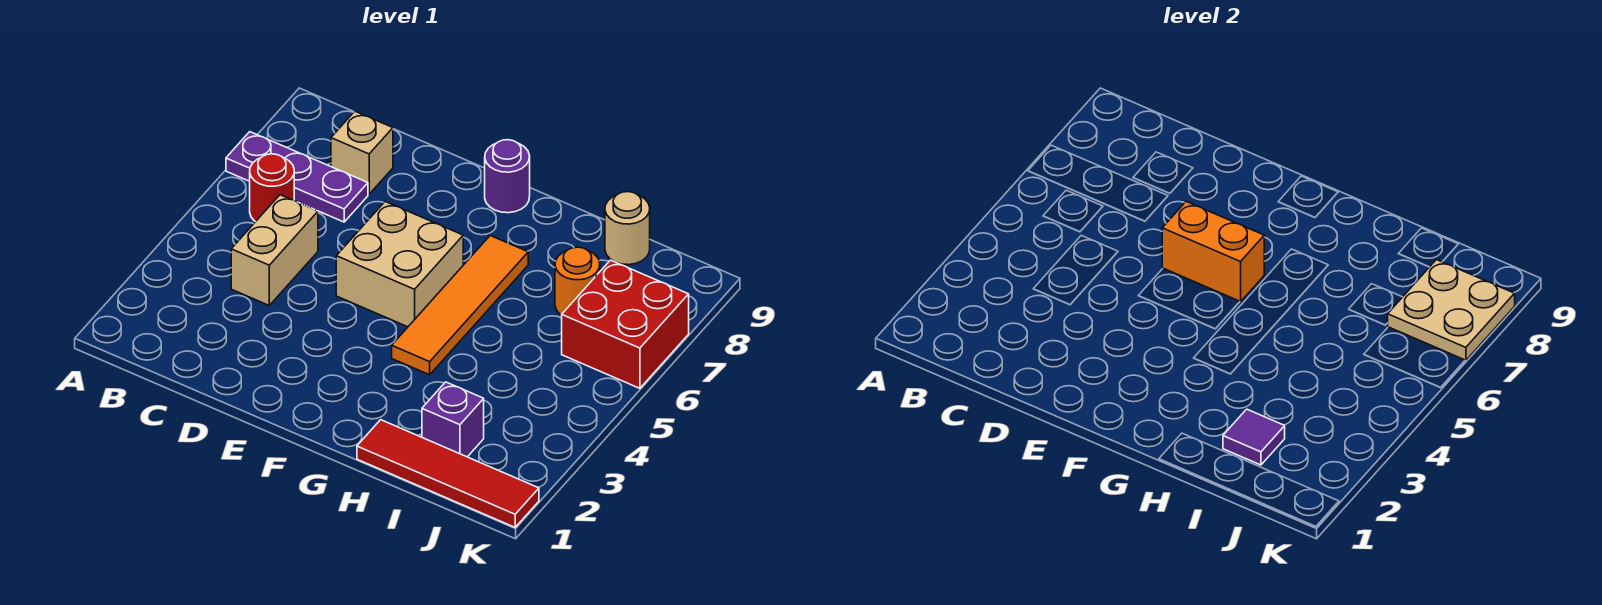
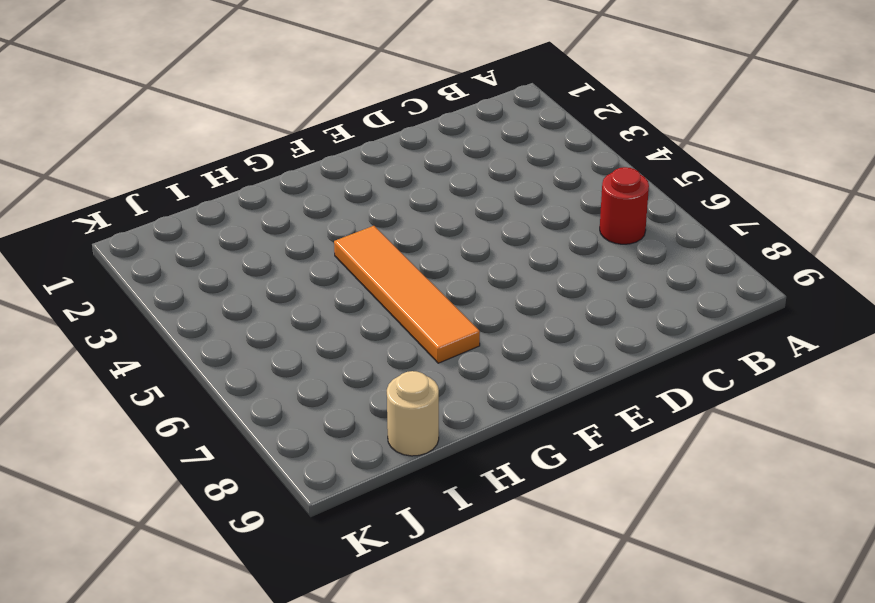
none -> purple 1x3 plate [226,132,368,222]
none -> tan 1x2 brick [231,195,318,305]
none -> tan 1x1 brick [331,111,393,194]

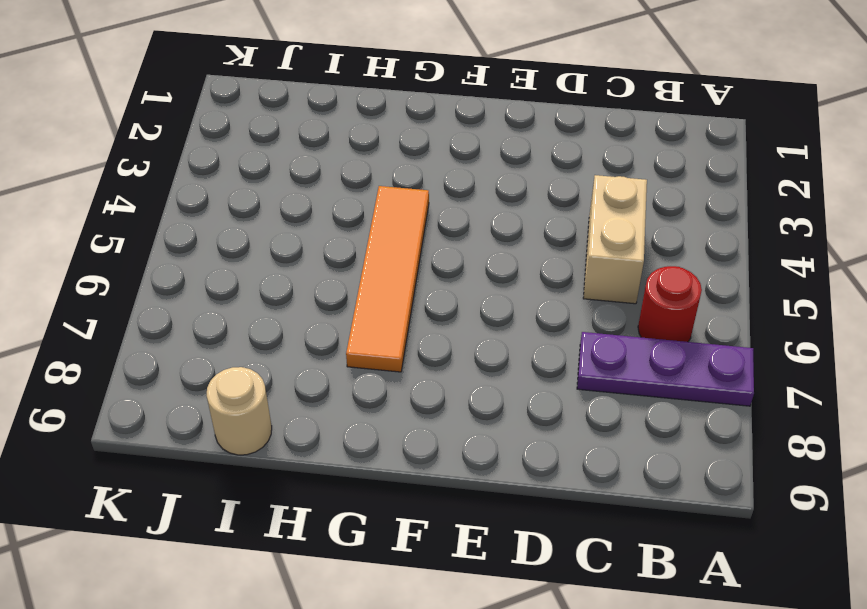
none -> tan 1x1 brick [331,111,393,194]
none -> tan 2x2 brick [336,202,463,327]
none -> purple 1x1 round brick [485,140,530,213]

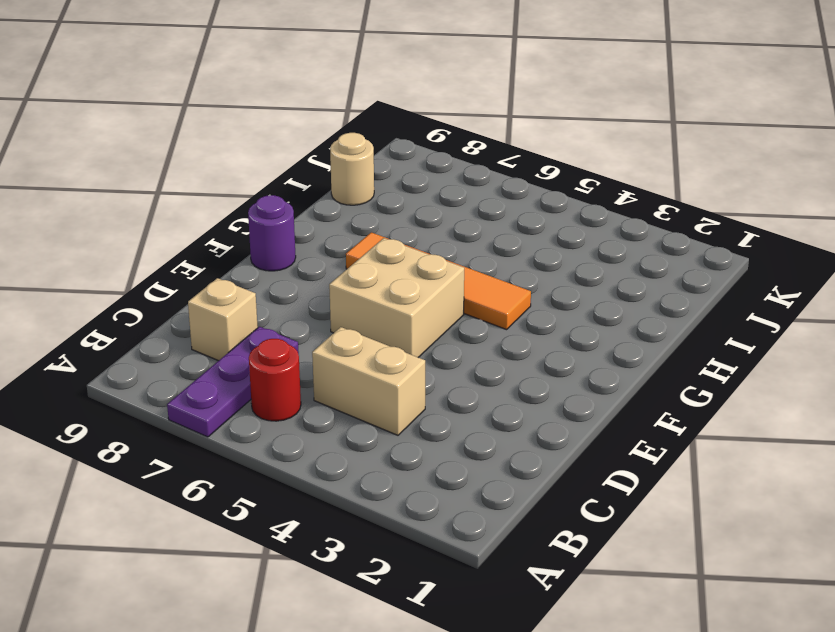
none -> red 1x4 tile [357,420,539,527]
none -> purple 1x1 brick [422,382,484,457]
none -> orange 1x1 round brick [555,247,600,315]

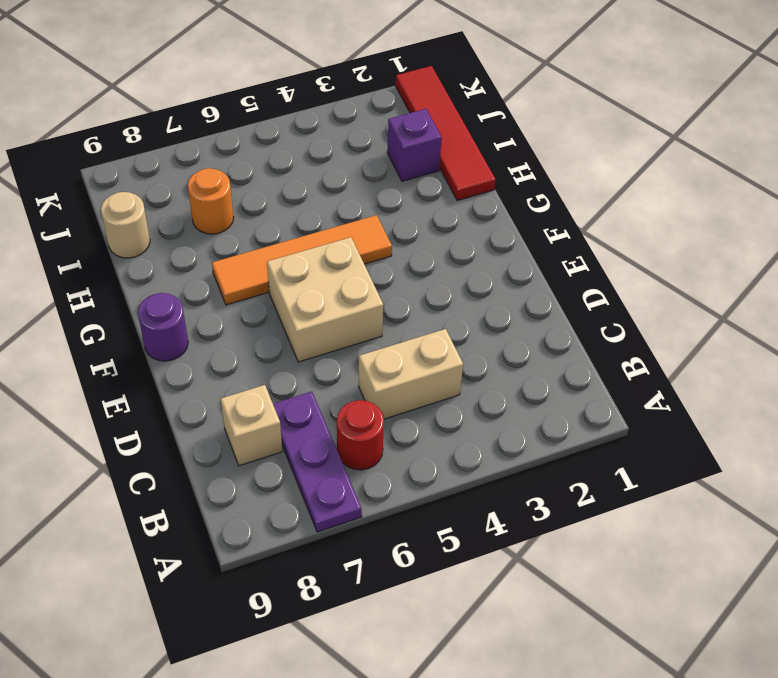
none -> red 2x2 brick [562,260,689,388]
none -> orange 1x2 brick [1162,202,1264,302]
none -> purple 1x1 tile [1223,409,1285,465]

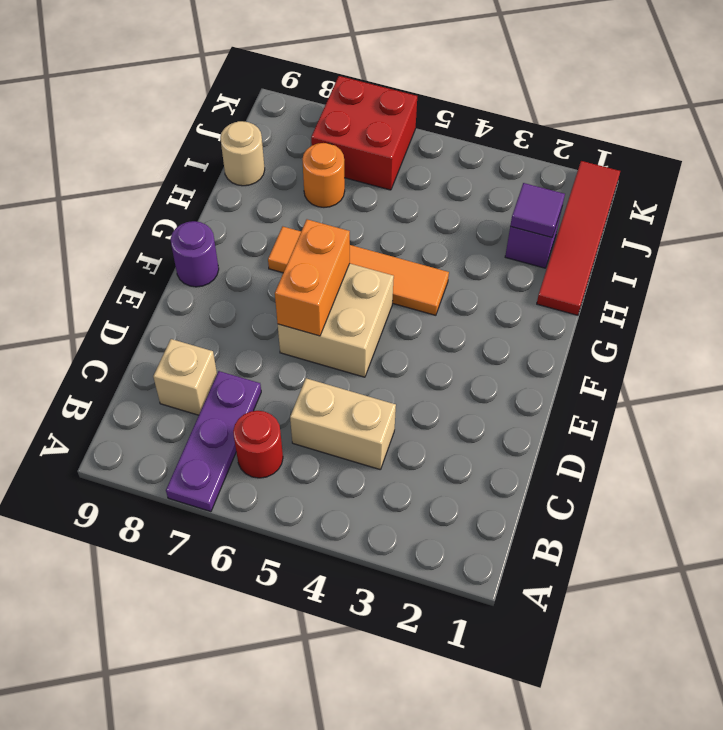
none -> tan 2x2 plate [1388,260,1515,361]

